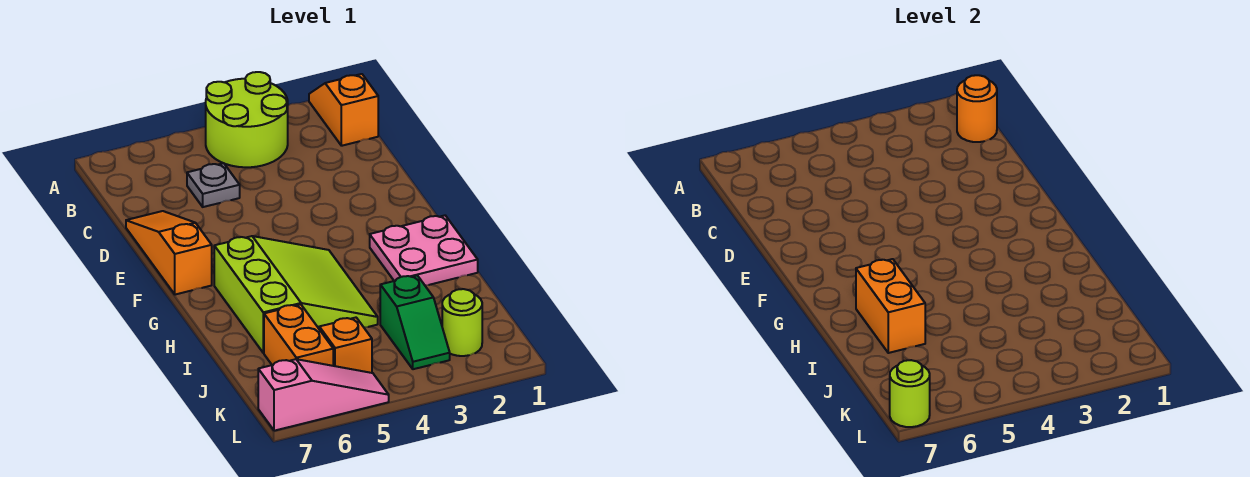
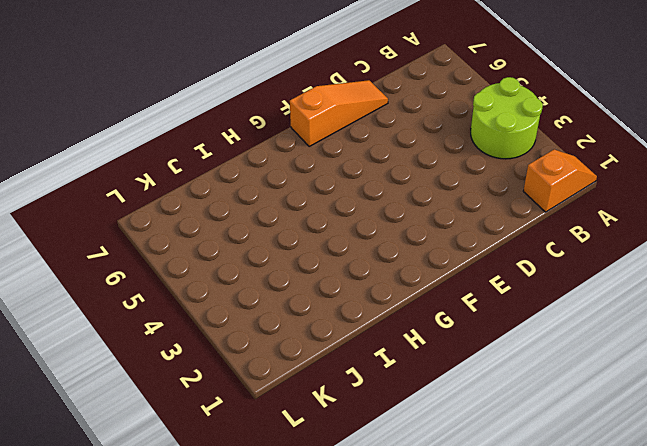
none -> grey 1x1 plate [187,163,240,207]
none -> pink 2x2 plate [370,215,478,285]
none -> lime 3x3 slope [214,236,378,353]

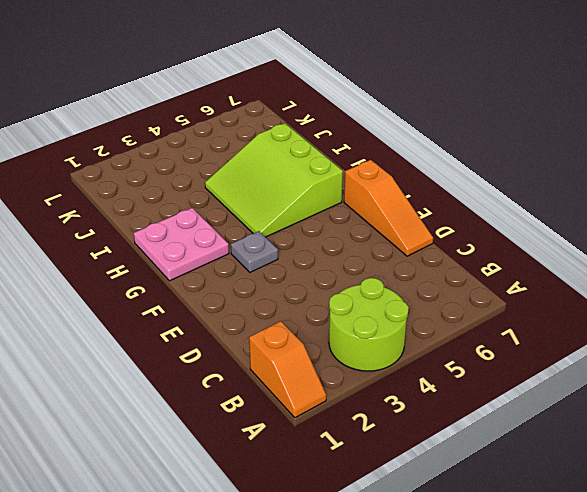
grey 1x1 plate [231,231,278,272] -> grey 1x1 plate moved to [187,163,240,207]
none -> green 1x2 slope [380,275,450,369]
none -> orange 1x2 brick [264,304,333,366]
none -> lime 1x1 round brick [442,289,482,356]

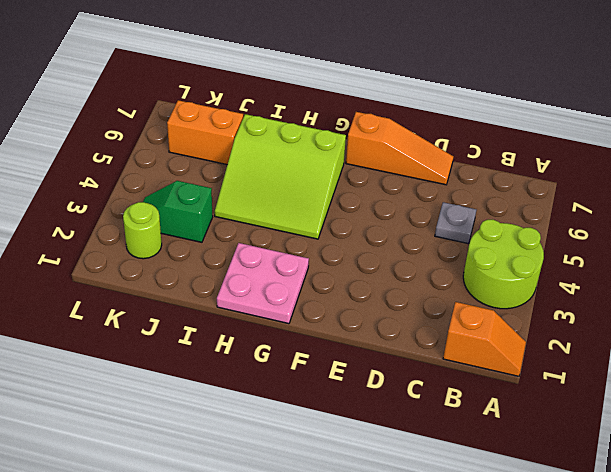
none -> orange 1x1 brick [319,318,372,373]
none -> pink 1x3 slope [258,359,389,431]
none -> orange 1x1 round brick [957,75,997,142]

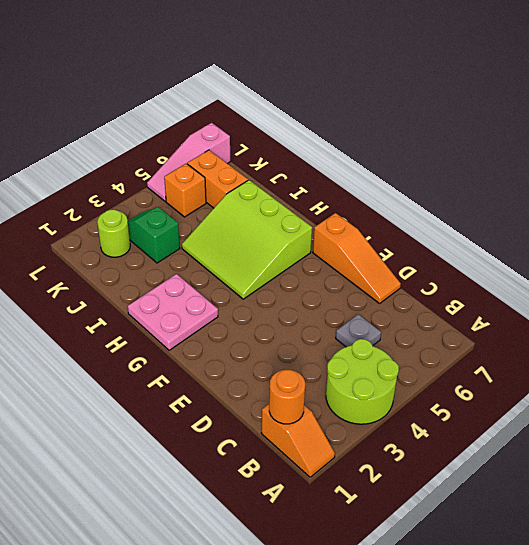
none -> orange 1x2 brick [856,259,925,353]
none -> lime 1x1 round brick [890,360,930,427]

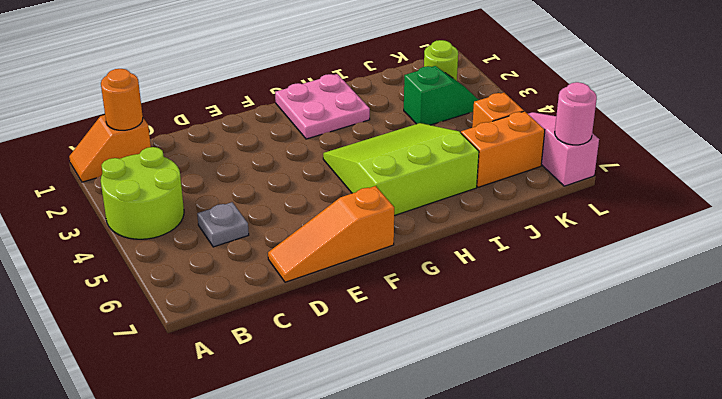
pink 1x1 round brick [555,82,597,145] -> lime 1x1 round brick [890,360,930,427]
none -> orange 1x2 brick [856,259,925,353]

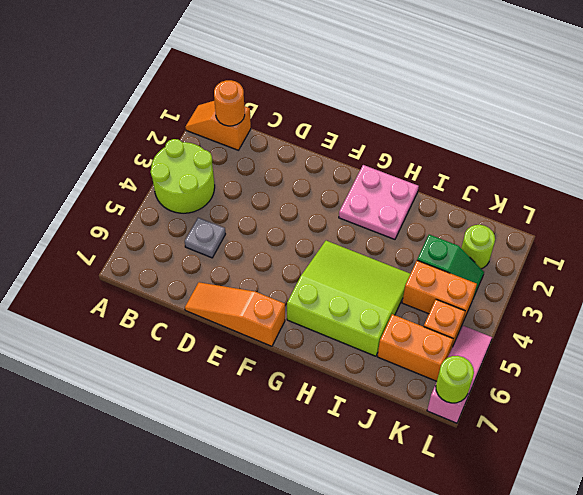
orange 1x2 brick [402,261,477,326] -> orange 1x2 brick moved to [856,259,925,353]

